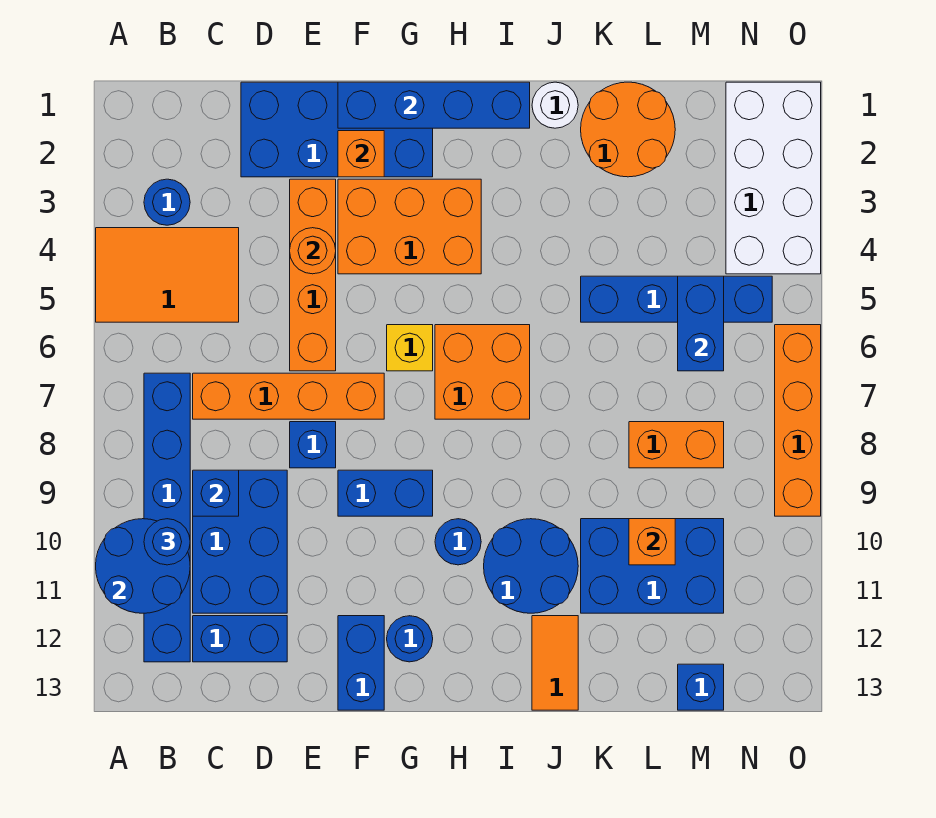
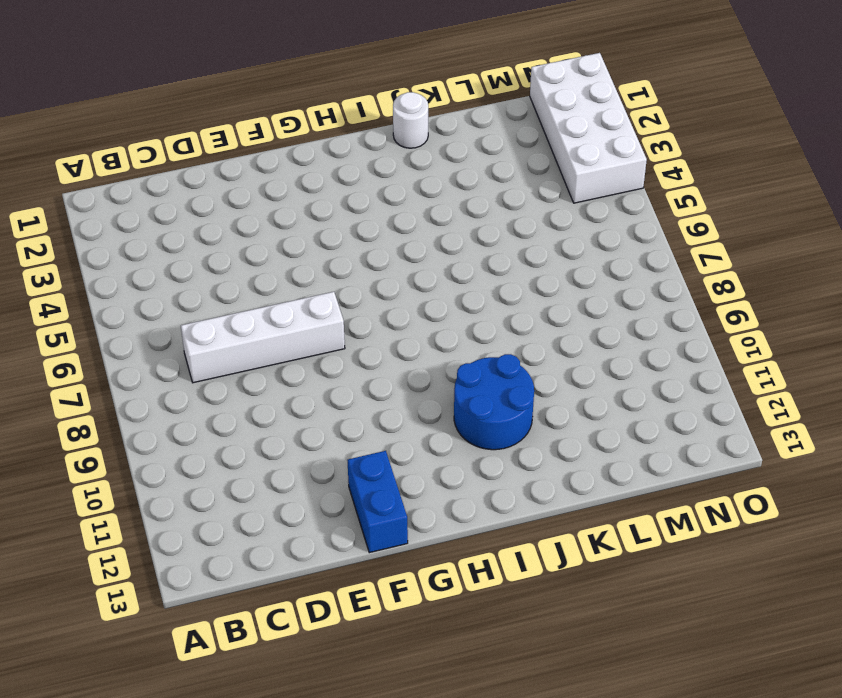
white 1x4 brick [181,292,345,383] -> orange 1x4 brick [193,373,384,419]
none -> orange 2x3 tile [96,228,239,322]
none -> blue 1x1 round brick [144,179,190,225]
none -> blue 1x6 brick [144,373,190,662]
none -> blue 2x3 brick [193,470,287,613]

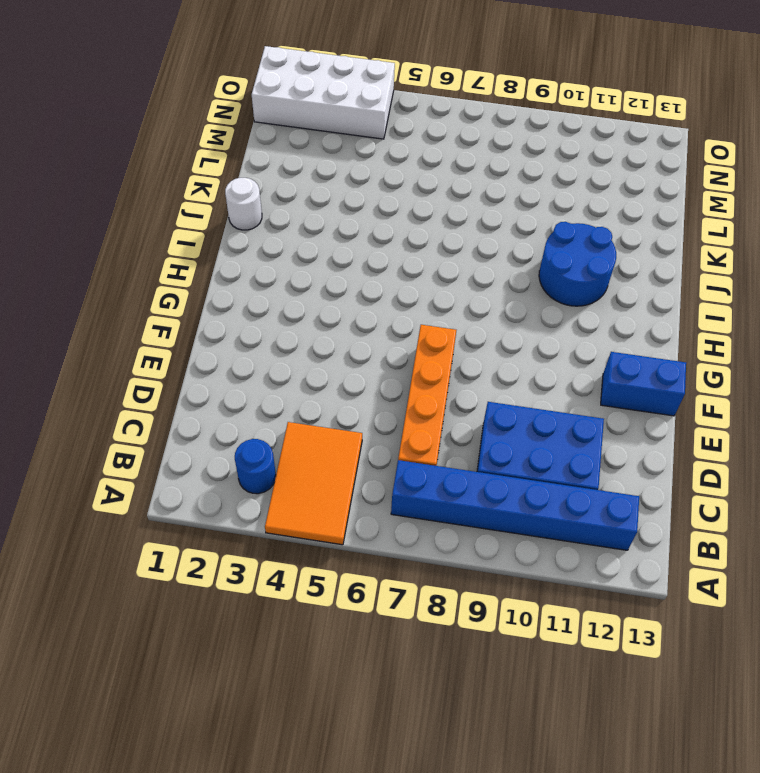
none -> blue 1x2 brick [193,616,287,662]
none -> blue 2x4 brick [241,82,433,177]
none -> orange 1x4 brick [290,179,336,371]
none -> blue 1x1 brick [290,422,336,468]

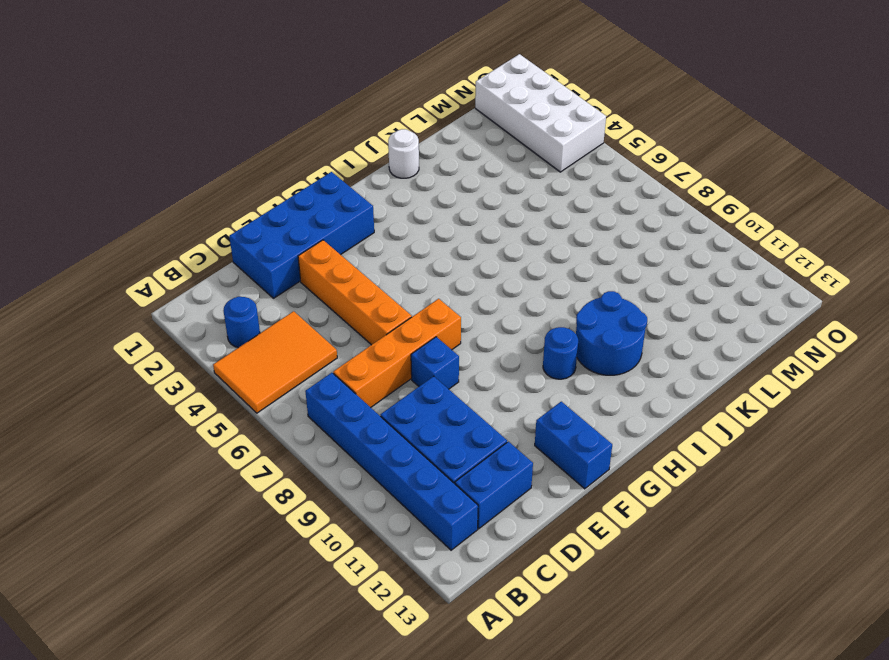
none -> orange 2x3 brick [338,179,481,274]
none -> blue 1x2 brick [338,470,433,516]
none -> yellow 1x1 brick [387,325,433,371]
none -> blue 1x1 round brick [387,616,433,662]

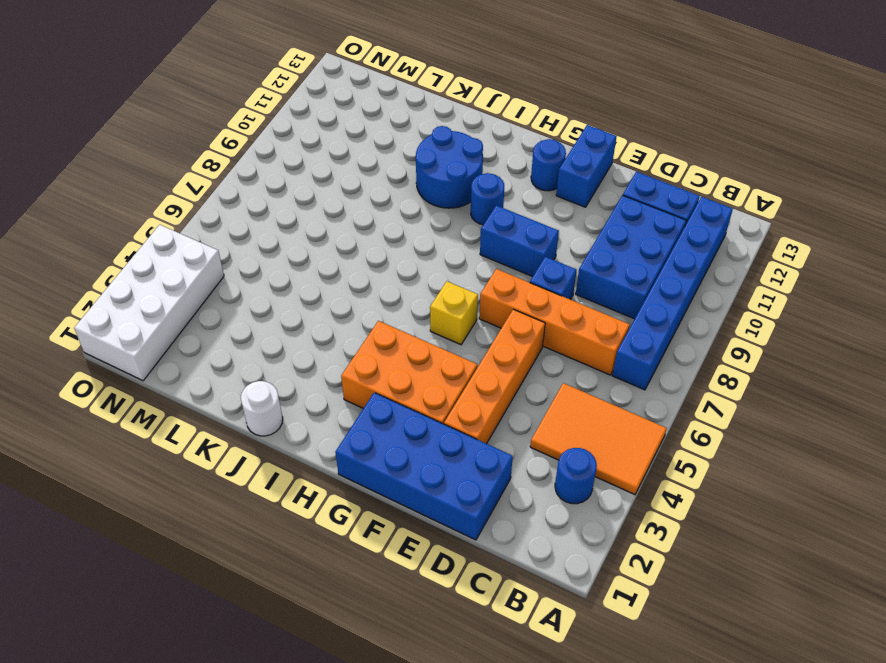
none -> orange 2x2 brick [435,325,530,419]
none -> orange 1x2 tile [532,616,578,710]
none -> orange 2x2 round brick [581,82,675,177]
none -> blue 1x4 brick [581,276,772,322]

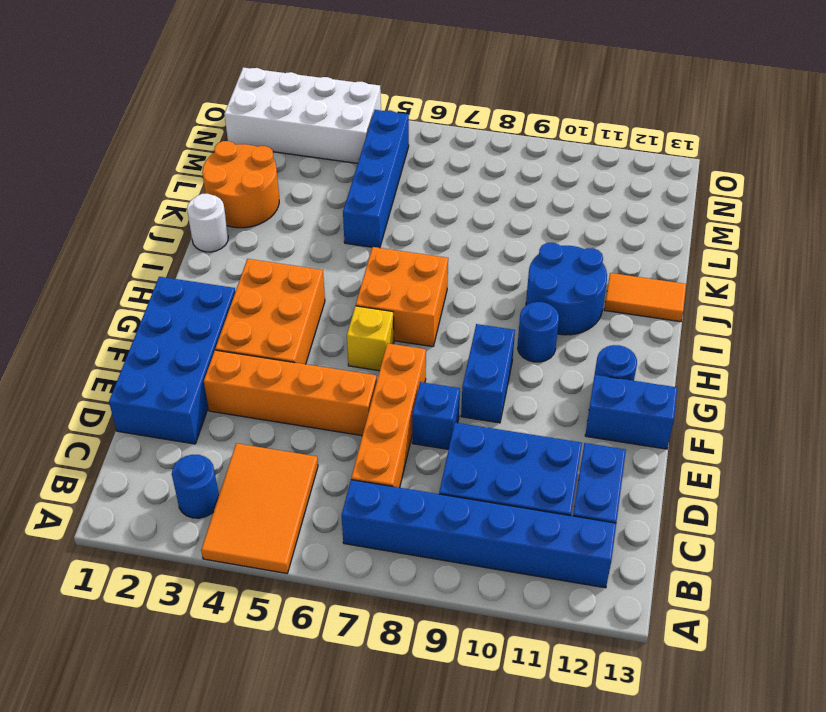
none -> blue 2x3 brick [581,519,724,613]
none -> orange 1x2 brick [629,422,724,468]
none -> blue 1x1 brick [678,664,724,710]
none -> orange 1x4 brick [775,325,821,516]

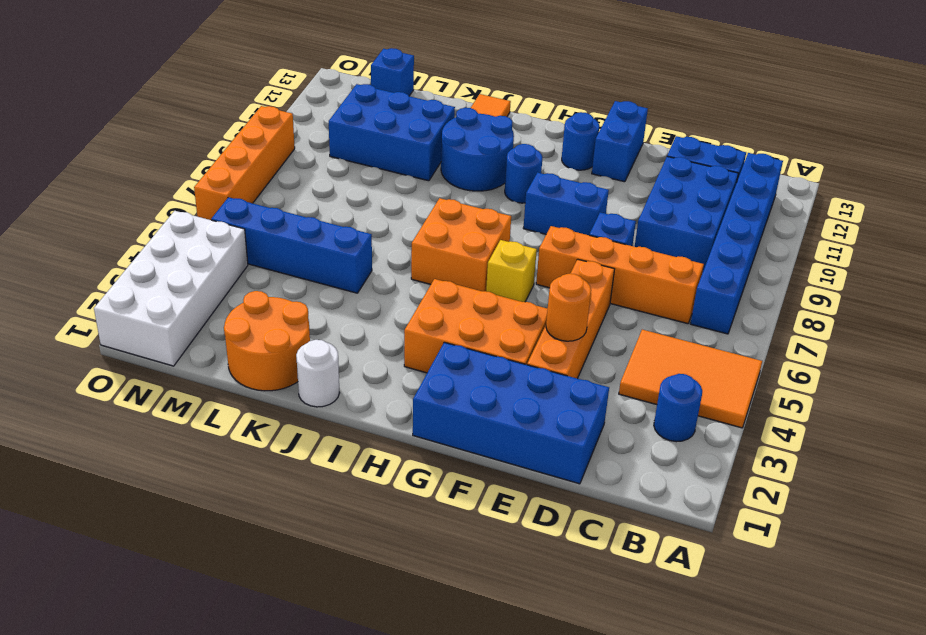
none -> orange 1x2 brick [629,422,724,468]
none -> blue 2x2 round brick [96,519,190,613]
none -> blue 1x1 brick [193,470,239,516]
none -> blue 1x4 brick [338,82,530,128]

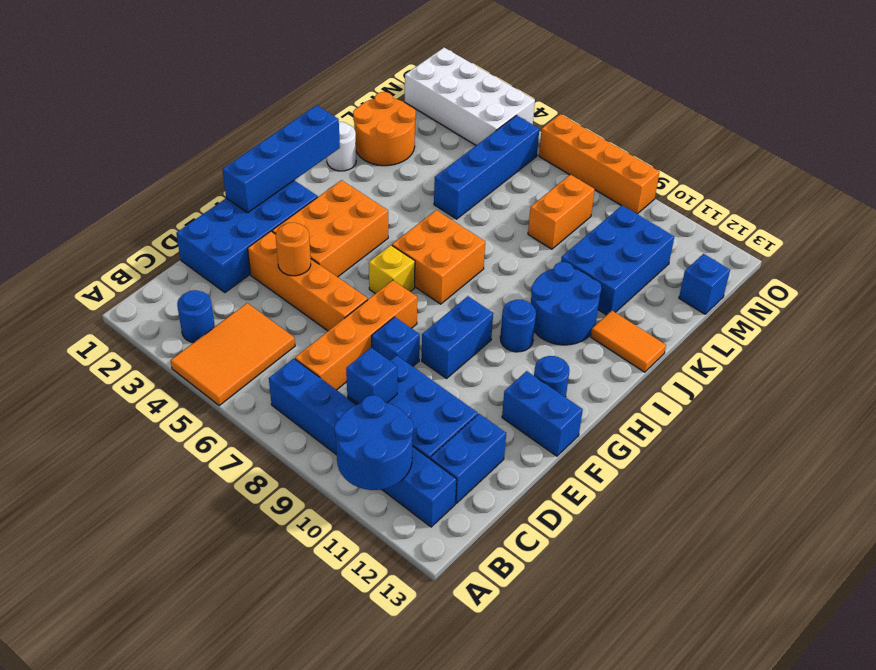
none -> orange 1x1 brick [338,131,384,177]
none -> orange 1x1 brick [629,519,675,565]
none -> blue 1x2 brick [678,276,724,371]
none -> blue 1x1 round brick [144,519,190,565]

